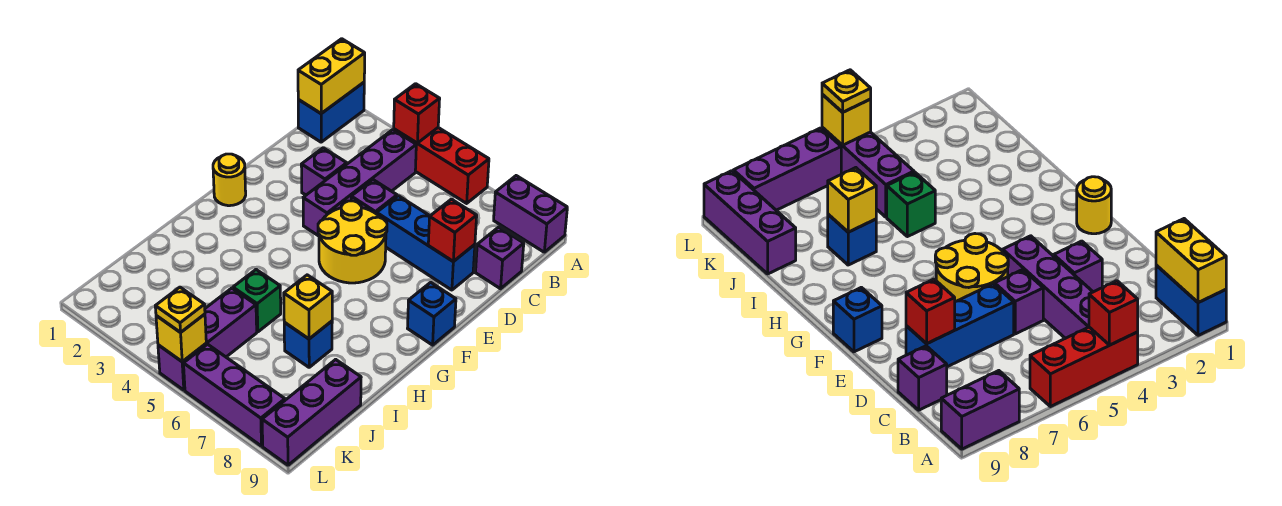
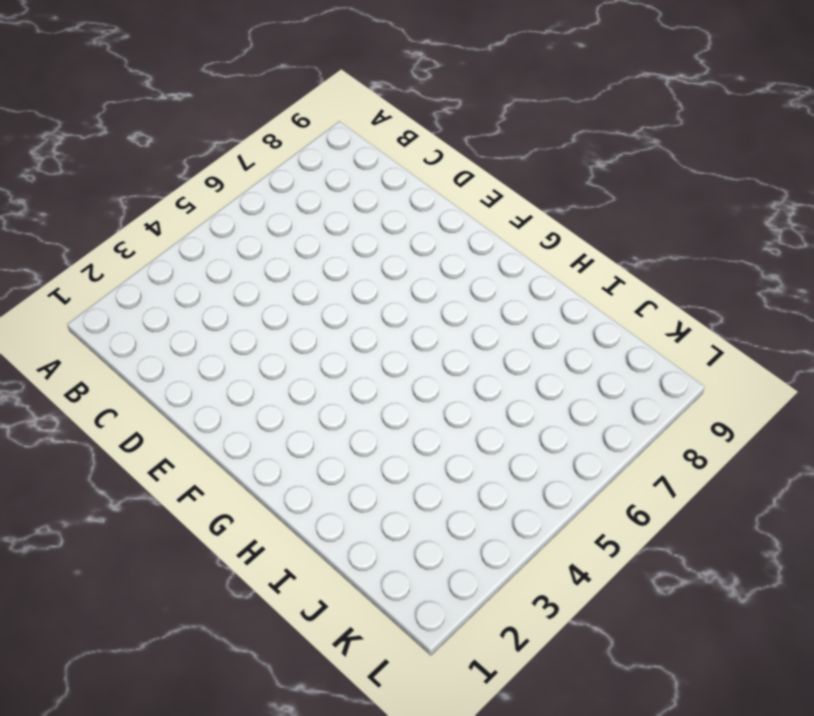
none -> blue 1x2 brick [298,83,364,142]
none -> red 1x3 brick [394,128,489,203]
none -> purple 1x2 brick [494,176,567,252]

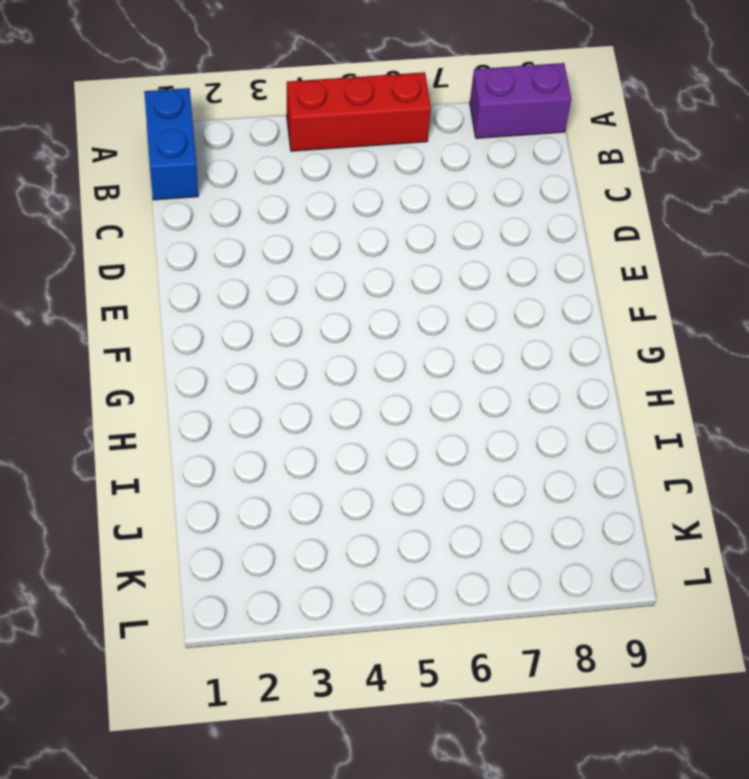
none -> purple 1x4 brick [303,130,416,236]
none -> purple 1x1 brick [476,227,524,289]
none -> purple 1x1 brick [301,148,347,195]

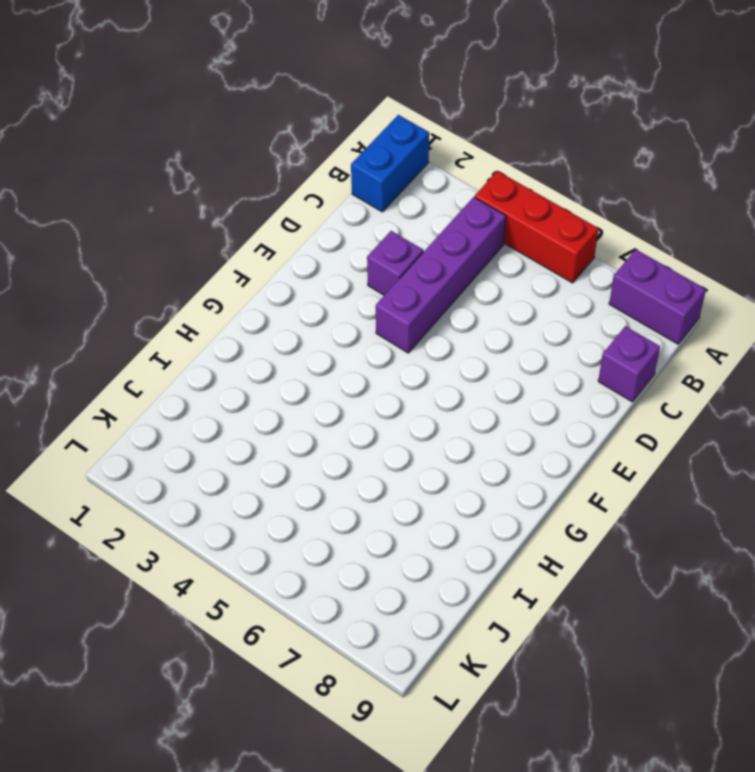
none -> purple 1x1 brick [351,180,397,214]
none -> blue 1x3 brick [377,196,475,290]
none -> yellow 2x2 round brick [318,201,387,283]

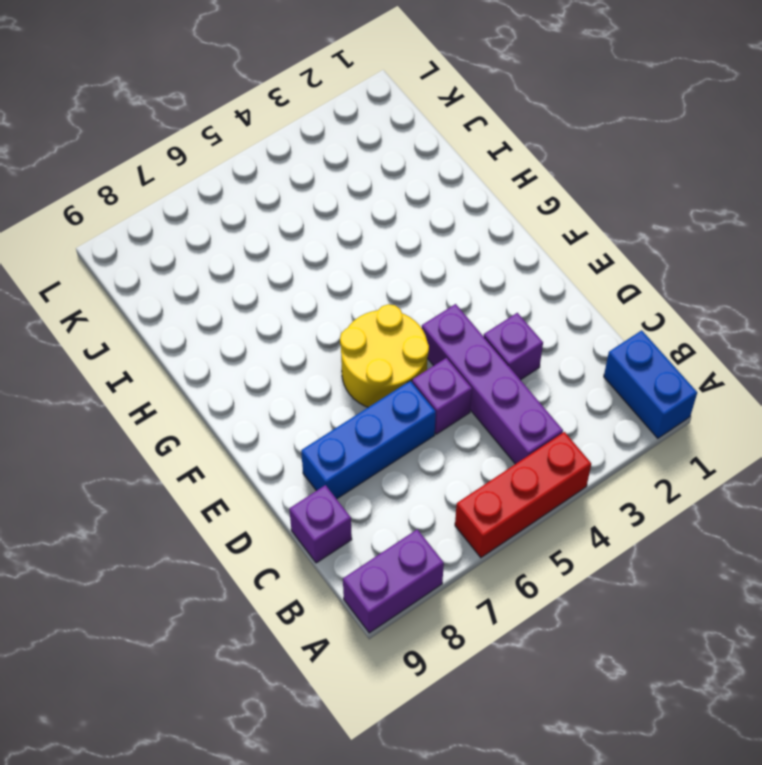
none -> yellow 1x1 round brick [213,154,246,206]
none -> blue 1x1 brick [408,282,456,345]
none -> green 1x1 brick [233,270,281,332]

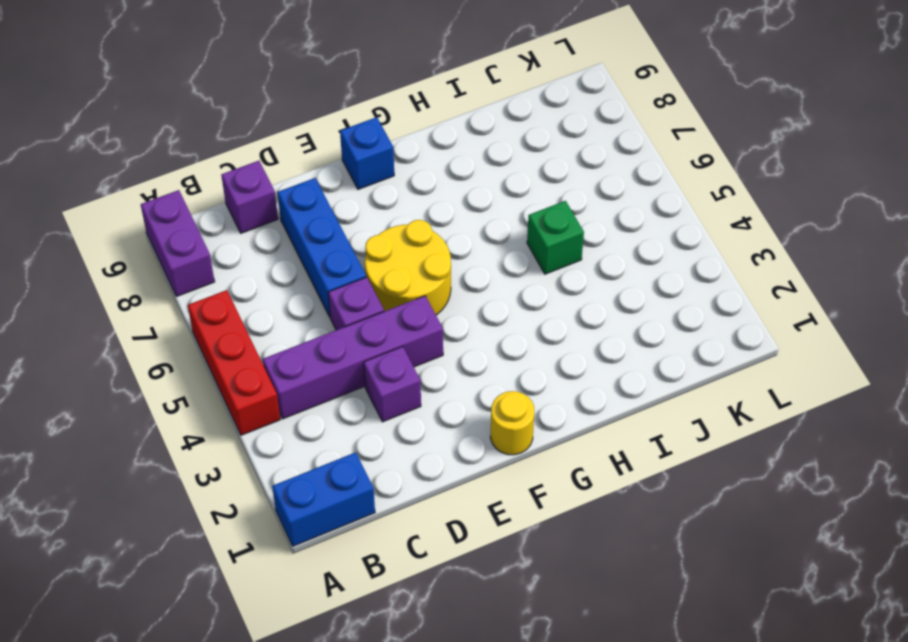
none -> blue 1x1 brick [284,321,332,367]
none -> purple 1x3 brick [158,288,257,390]
none -> purple 1x3 brick [262,359,361,465]

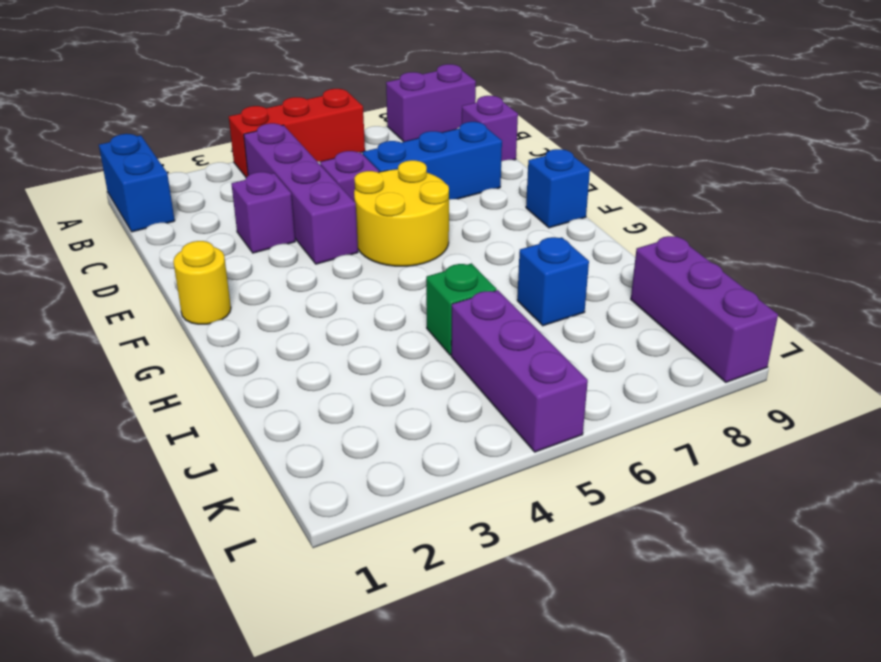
none -> purple 1x3 brick [184,344,285,446]
none -> yellow 1x2 brick [298,39,365,113]
none -> red 1x1 brick [394,84,440,143]

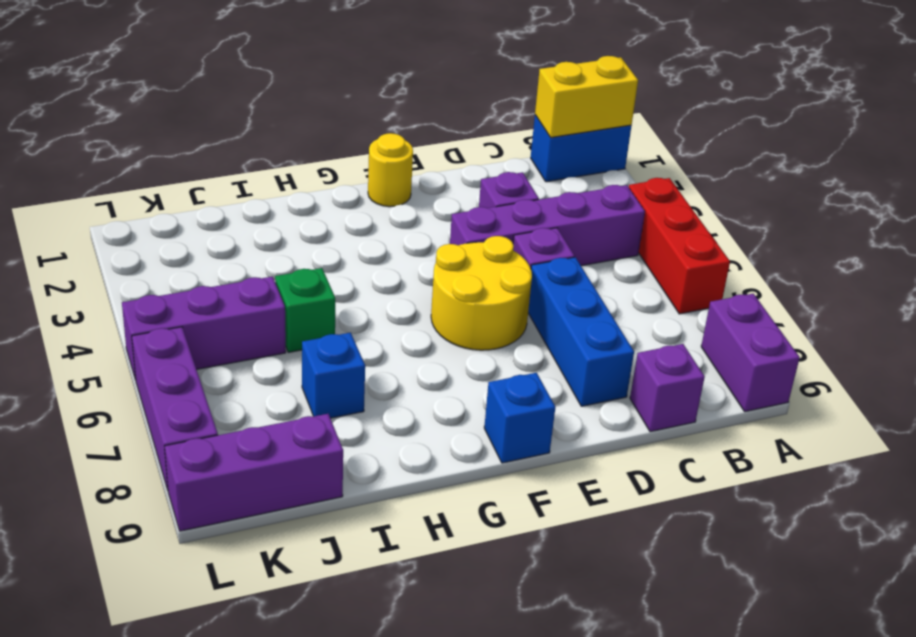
none -> red 1x1 brick [394,84,440,143]
none -> red 1x1 brick [428,199,477,262]
none -> yellow 1x1 brick [284,275,332,339]

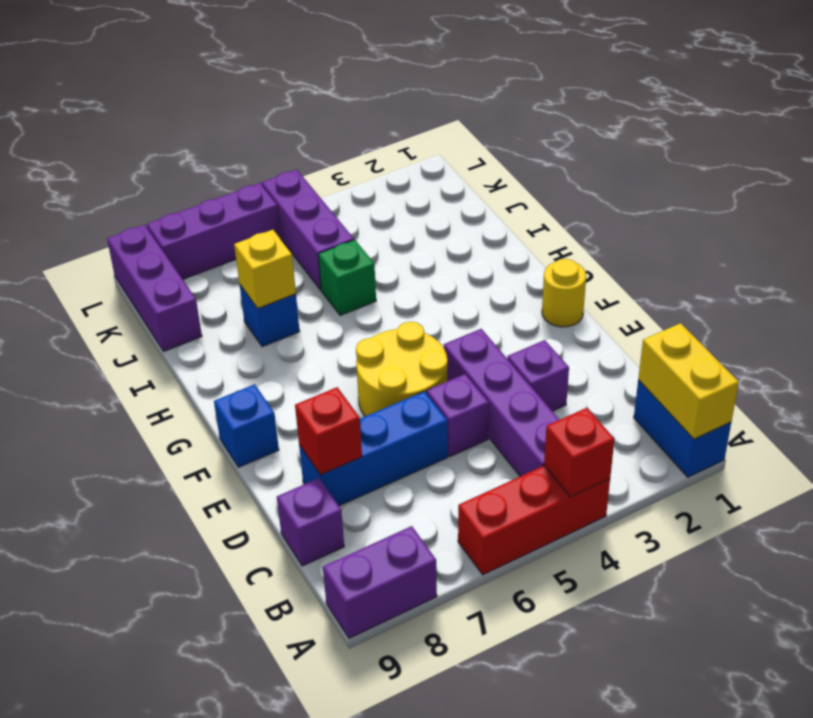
none -> yellow 1x1 brick [156,314,206,362]
none -> yellow 1x1 plate [155,287,205,333]

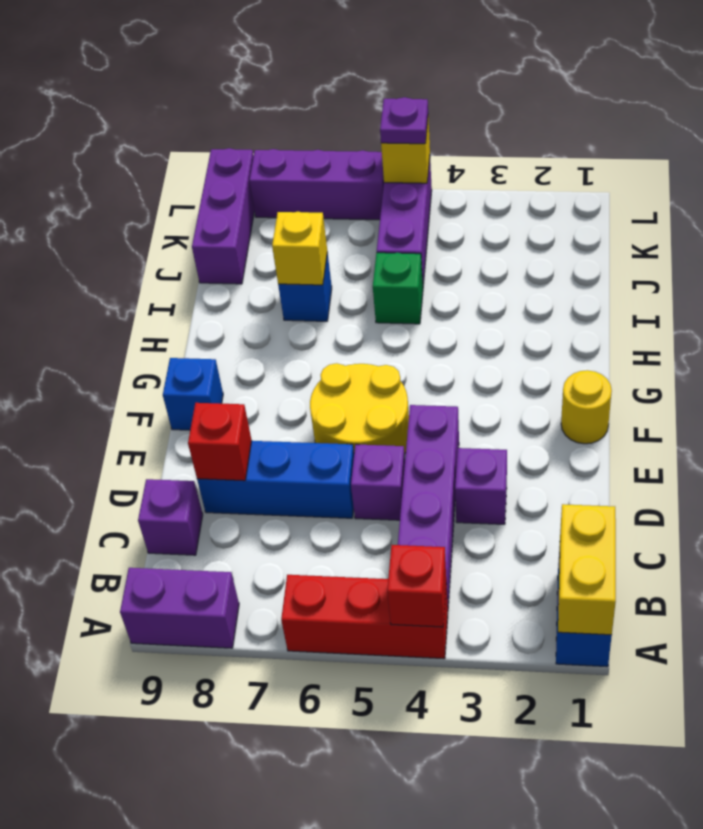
purple 1x1 plate [380,97,428,144] -> yellow 1x1 plate [155,287,205,333]

